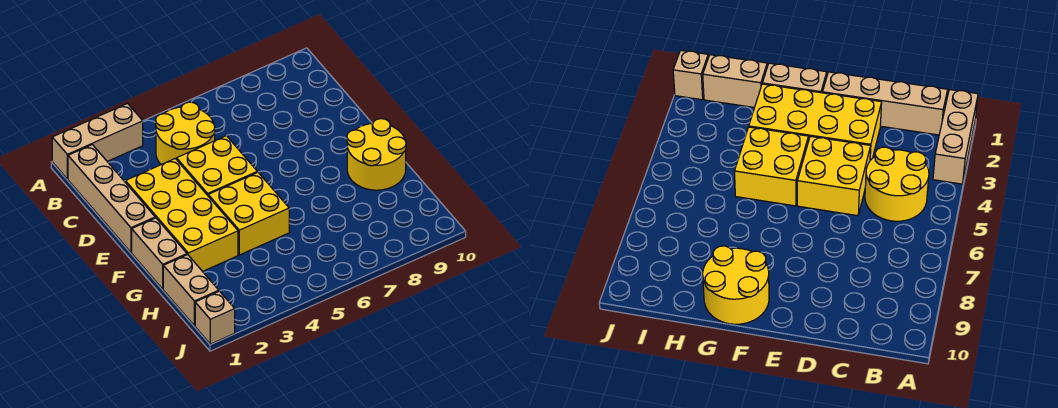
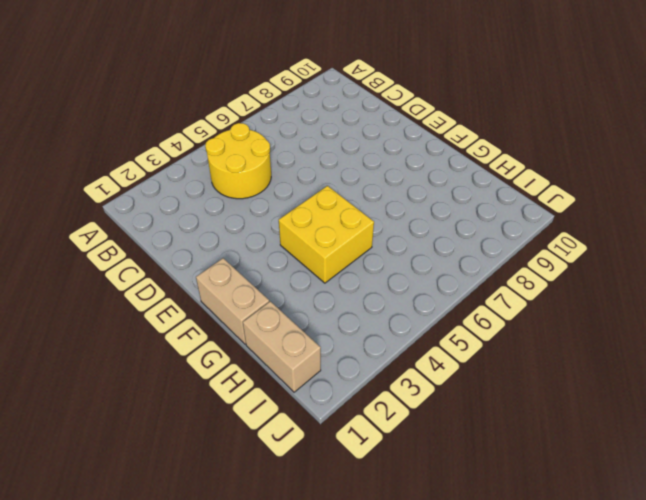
none -> tan 1x3 brick [52,104,143,179]
none -> tan 1x4 brick [68,145,155,252]

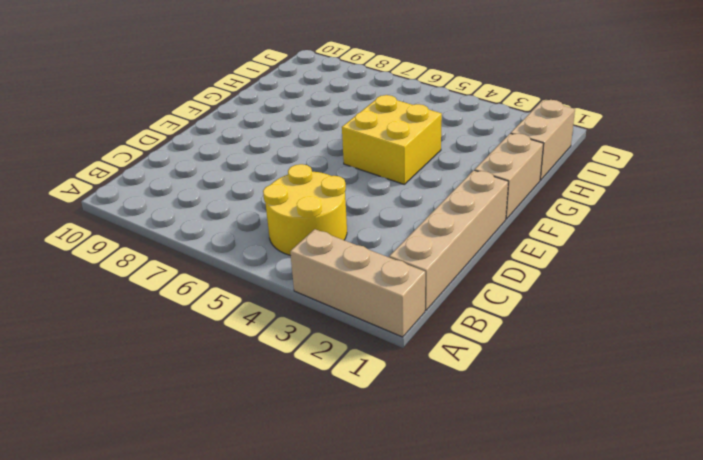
none -> yellow 2x4 brick [125,159,238,271]
none -> yellow 2x2 brick [177,136,257,195]

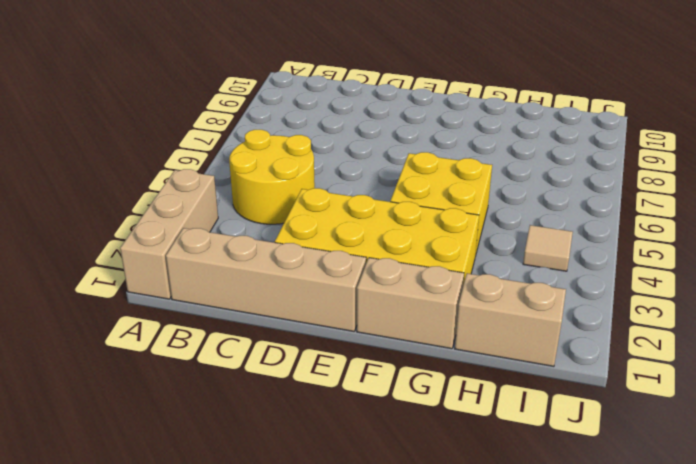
tan 1x1 tile [523,225,573,271] -> none
none -> yellow 2x2 brick [177,136,257,195]
none -> yellow 2x2 round brick [347,119,406,190]

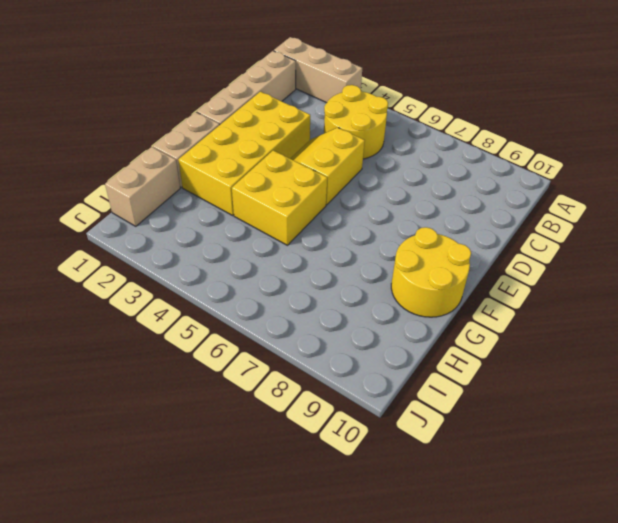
yellow 2x2 slope [290,128,365,205] -> yellow 2x2 brick [177,136,257,195]
none -> tan 1x1 brick [195,291,235,344]

